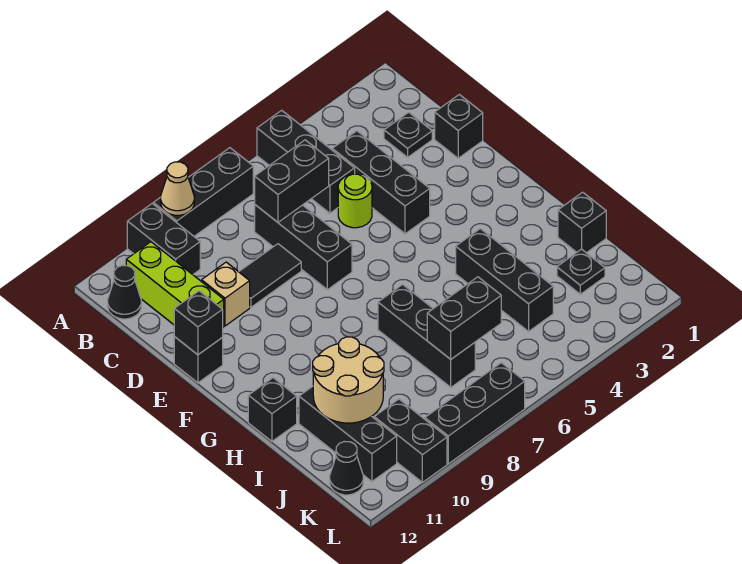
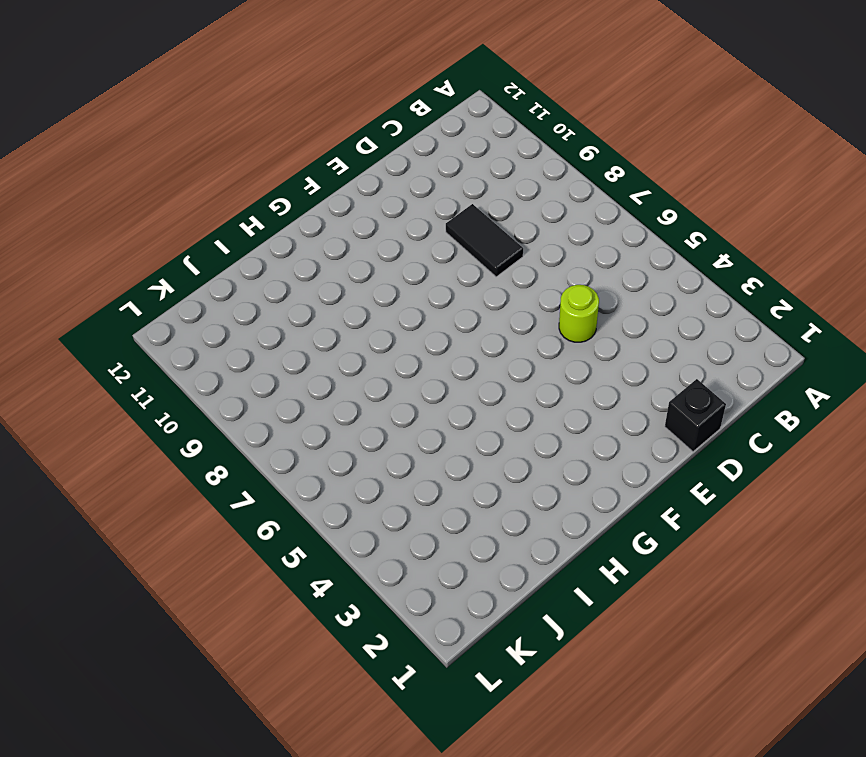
none -> black 1x3 brick [257,110,355,213]
none -> black 1x3 brick [153,148,253,236]
none -> black 1x2 brick [127,204,200,274]

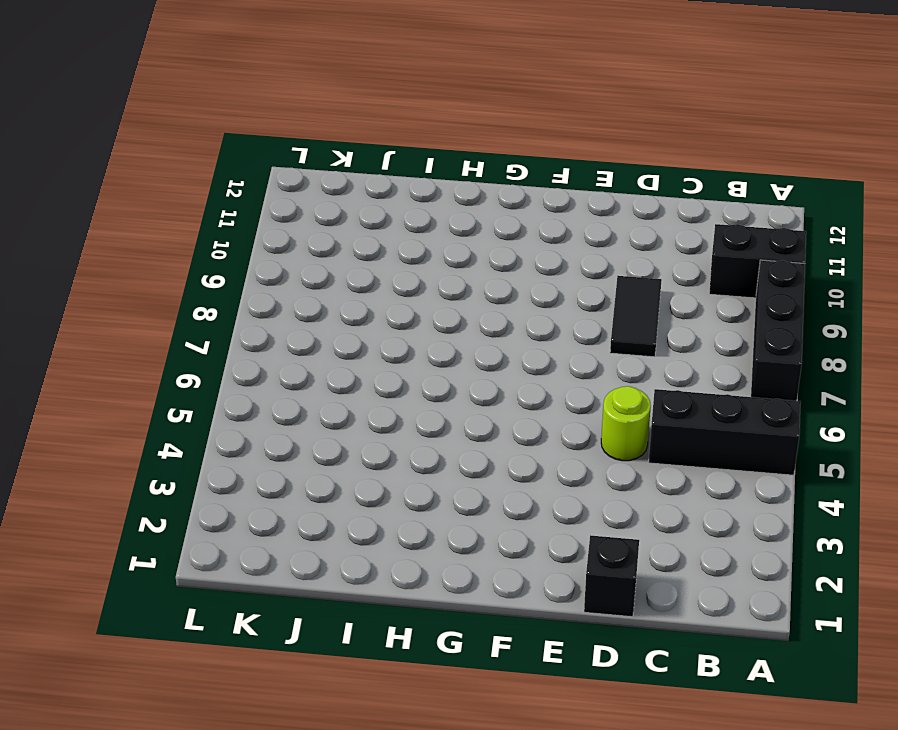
none -> lime 1x3 brick [126,242,224,327]
none -> black 1x1 cone [108,265,141,319]
none -> black 1x1 plate [384,112,432,157]

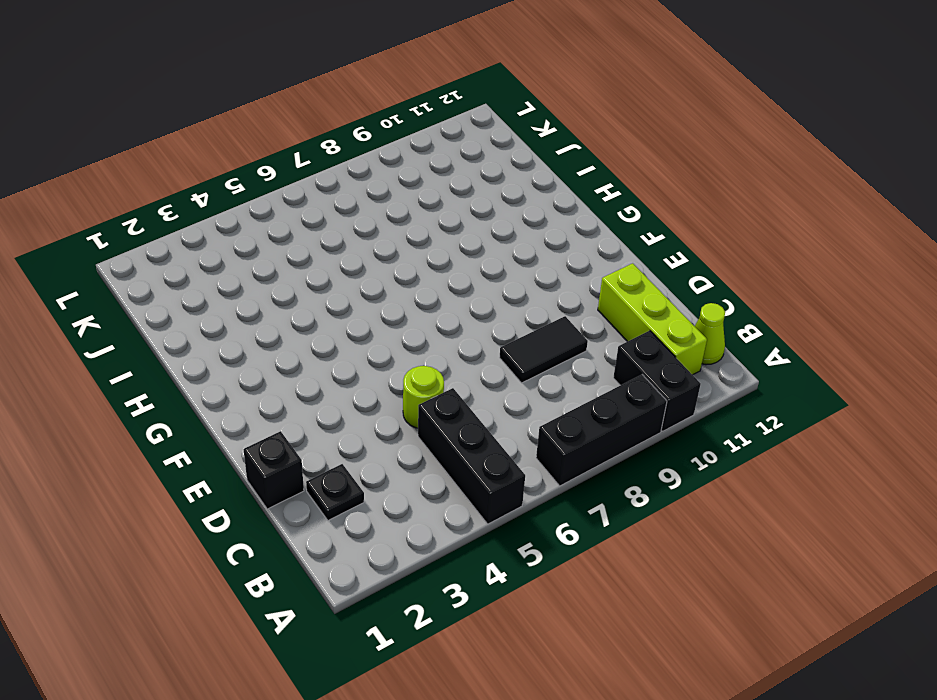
lime 1x1 cone [695,303,725,365] -> black 1x1 cone [108,265,141,319]
none -> black 1x3 brick [332,131,430,234]
none -> black 1x3 brick [255,205,352,290]
none -> tan 1x1 brick [202,262,250,326]

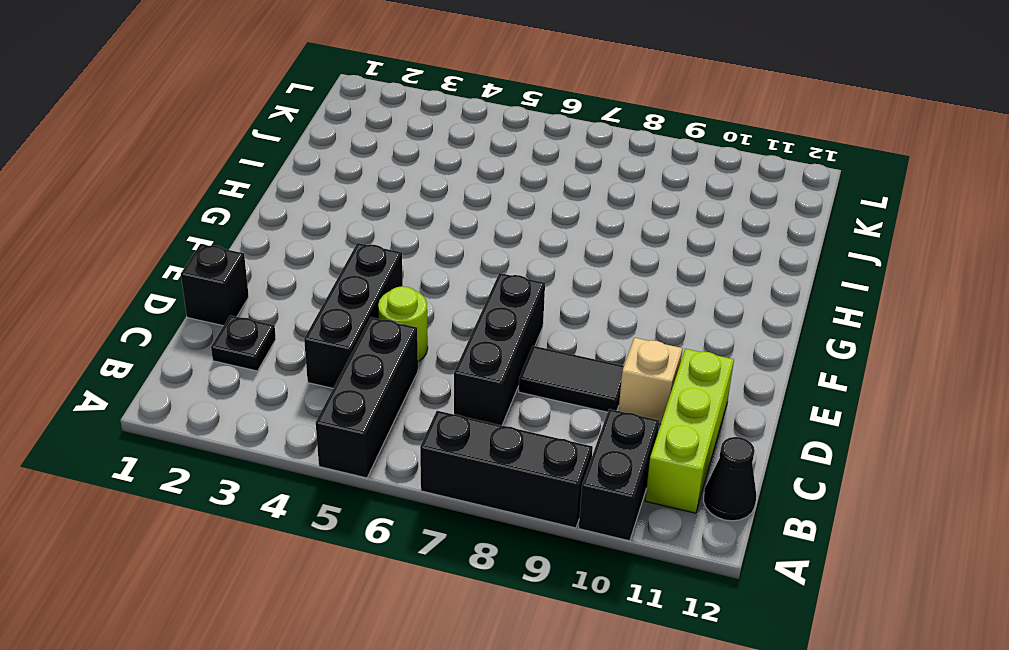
none -> black 1x1 brick [174,337,223,383]
none -> black 1x3 brick [456,229,553,332]
none -> black 1x3 brick [378,285,475,387]

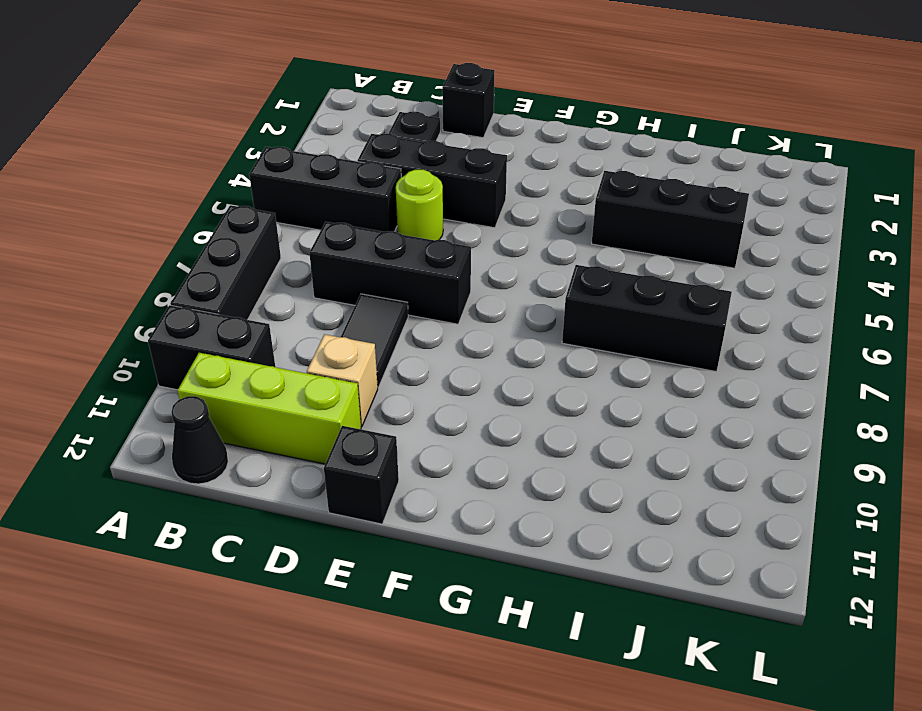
none -> black 1x1 brick [248,378,297,441]
none -> black 1x1 brick [558,192,606,253]
none -> black 1x3 brick [299,386,397,481]

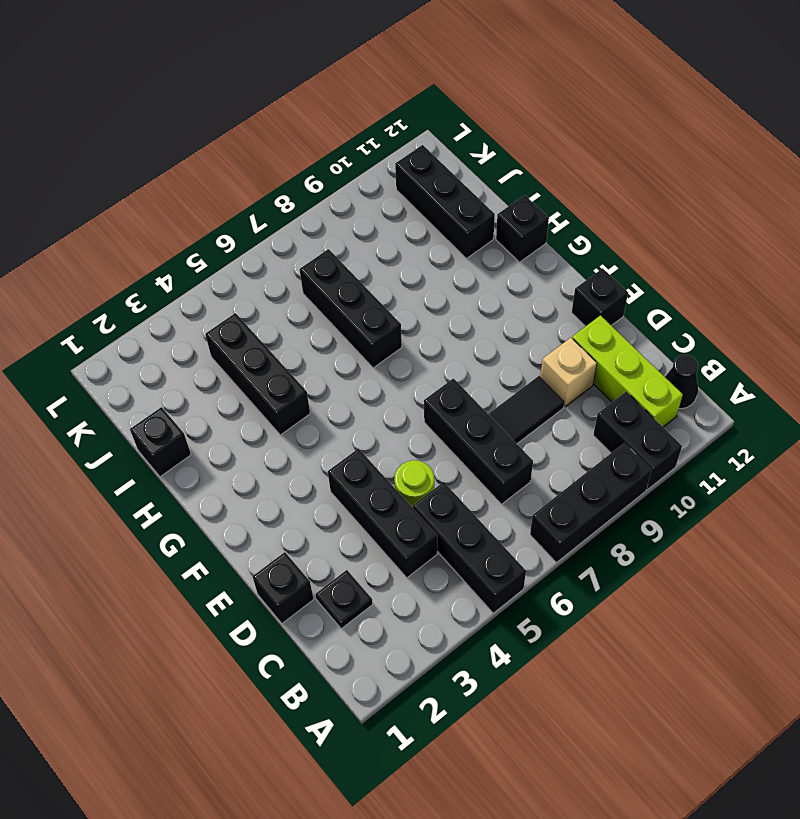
none -> black 1x1 plate [557,249,605,294]
none -> black 1x2 brick [374,399,447,482]
none -> black 1x1 cone [330,441,363,495]

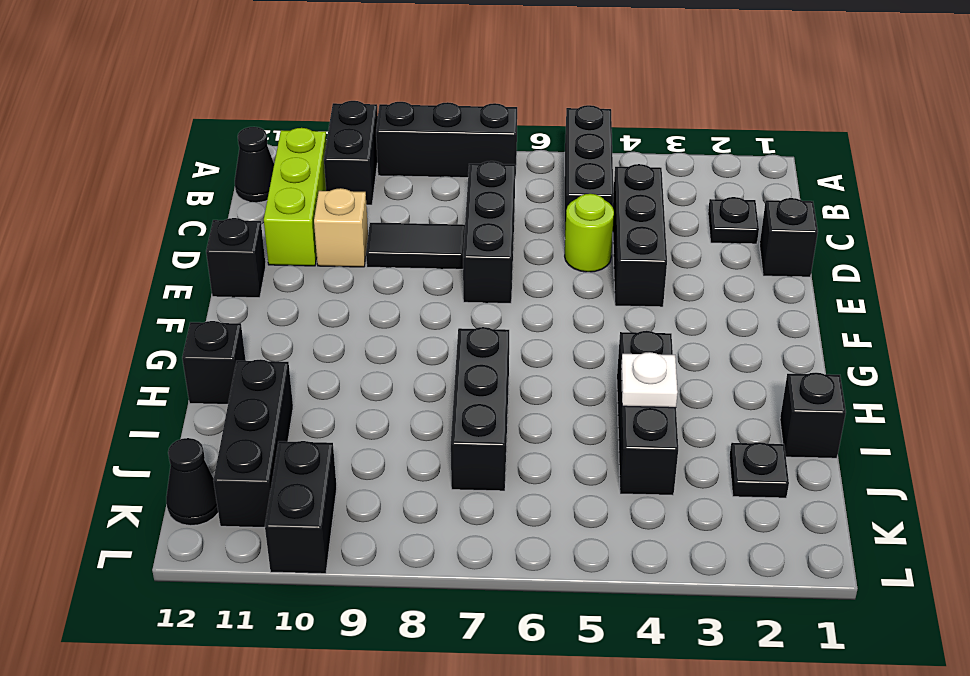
white 1x1 plate [621,352,678,408] -> none
none -> black 1x3 brick [425,363,525,464]
none -> tan 1x1 cone [161,162,194,215]
none -> black 1x2 brick [255,140,329,222]

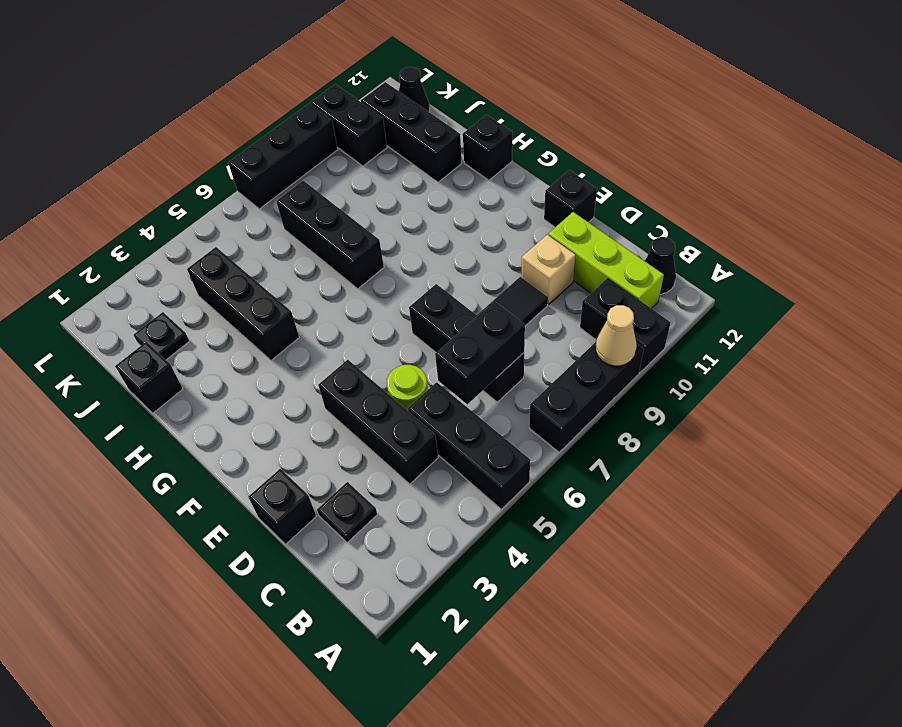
none -> black 1x1 brick [174,291,223,355]
none -> tan 2x2 round brick [313,337,384,423]
none -> black 1x2 brick [427,277,501,359]

